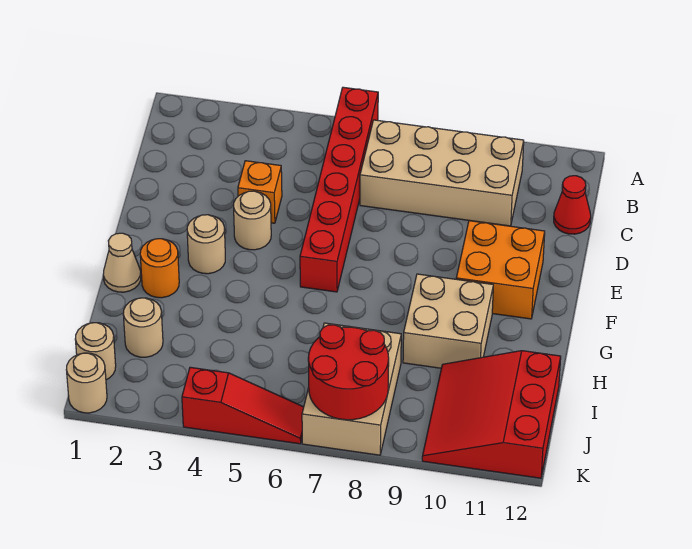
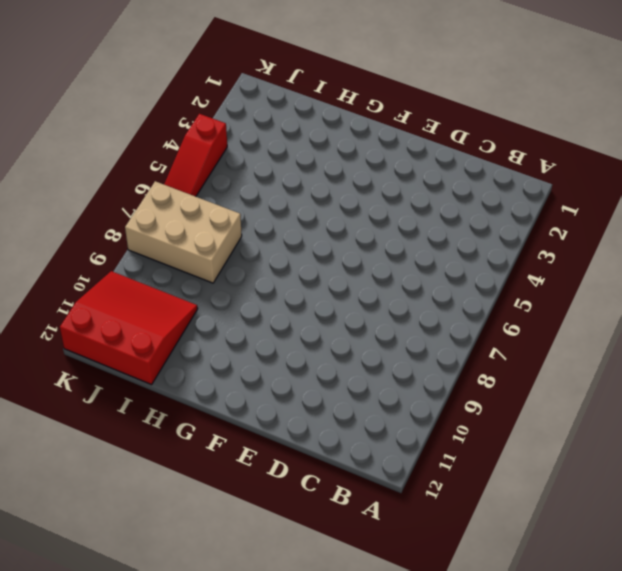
none -> red 1x6 brick [300,87,378,292]
none -> tan 2x4 brick [360,120,524,226]
none -> red 1x1 cone [554,176,591,234]

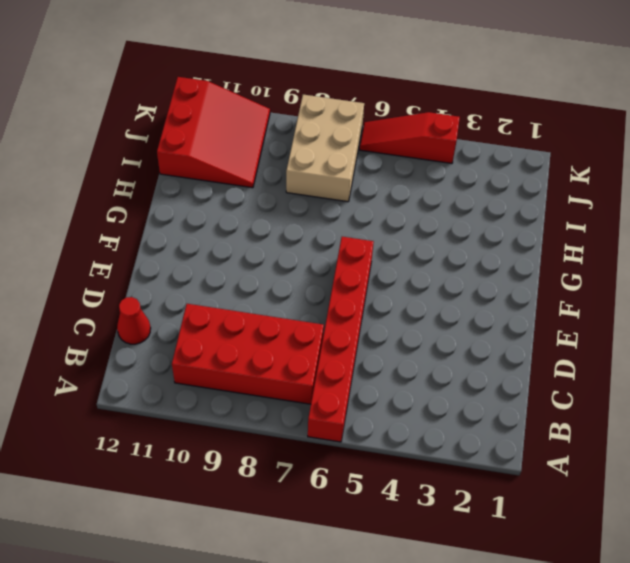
red 2x4 brick [172,304,324,404] -> tan 2x4 brick [360,120,524,226]
none -> orange 1x1 brick [238,161,282,223]
none -> tan 1x1 round brick [234,191,271,250]
none -> orange 2x2 brick [456,221,545,319]

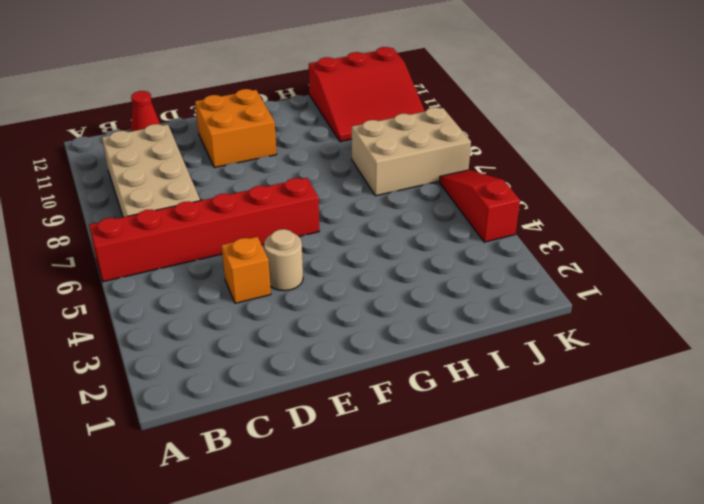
none -> tan 1x1 round brick [187,215,225,274]
none -> tan 1x1 cone [103,233,141,292]
none -> orange 1x1 round brick [140,239,179,298]

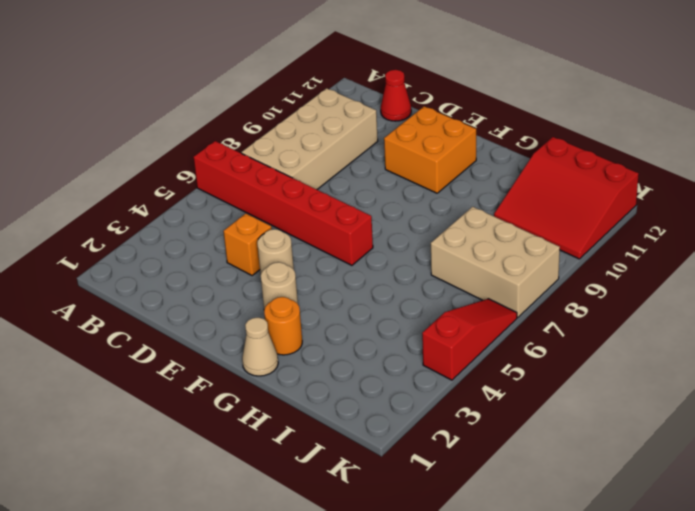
none -> tan 2x2 brick [403,274,493,368]
none -> tan 1x1 round brick [123,298,163,357]
none -> tan 1x1 round brick [75,323,116,380]

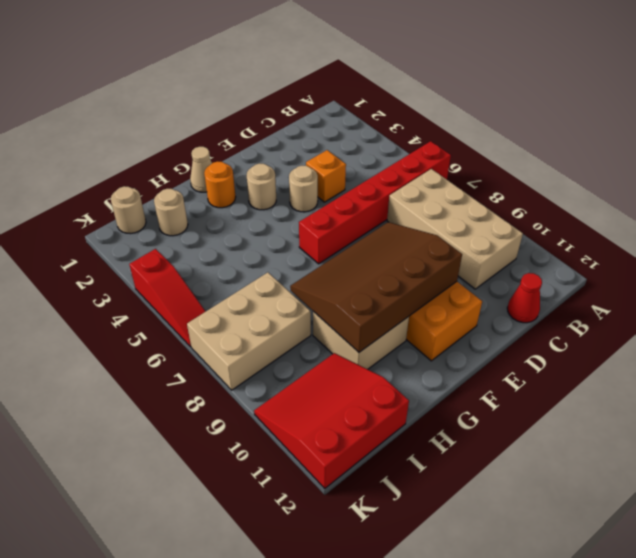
brown 3x4 slope [290,222,462,352] -> none
none -> tan 1x1 round brick [66,353,107,413]
none -> red 2x2 round brick [308,325,389,420]

